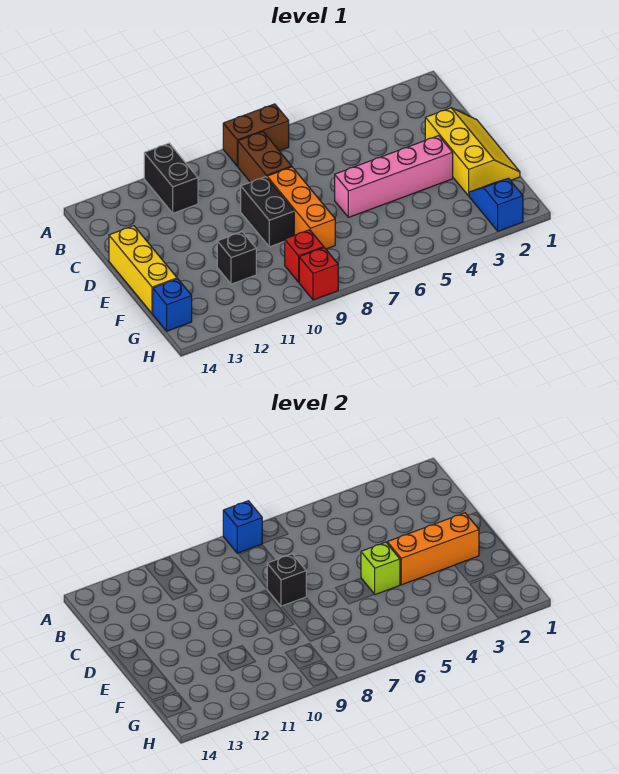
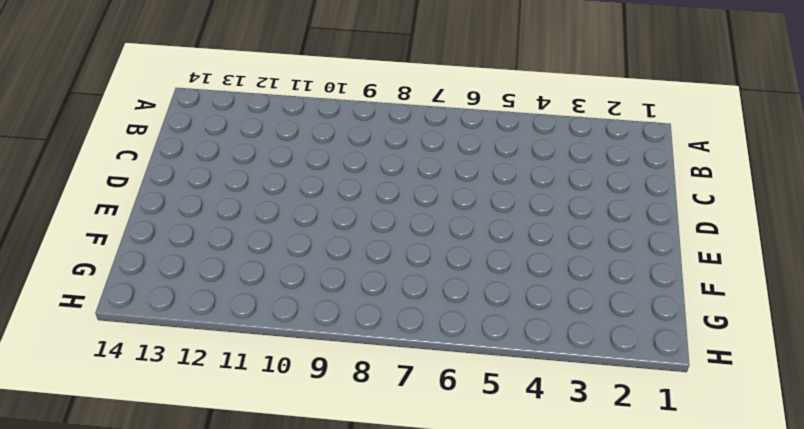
none -> brown 1x2 brick [223,104,289,166]
none -> black 1x2 brick [144,143,198,213]
none -> brown 1x2 brick [238,132,292,182]

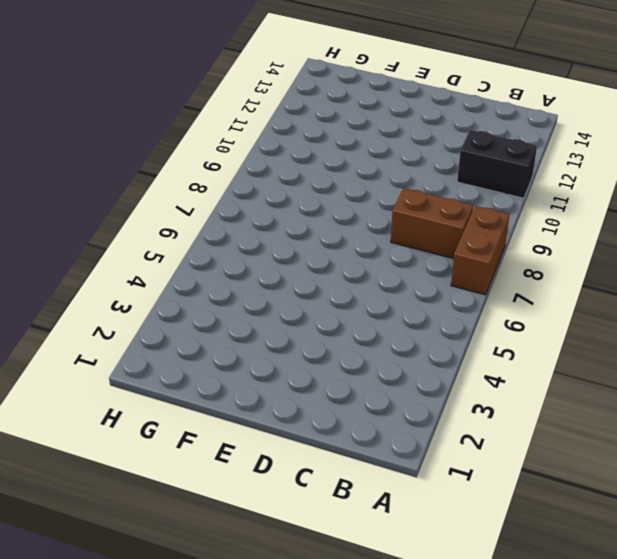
none -> yellow 2x3 slope [425,108,520,196]
none -> orange 1x3 brick [267,167,335,249]
none -> black 1x2 brick [241,177,294,247]

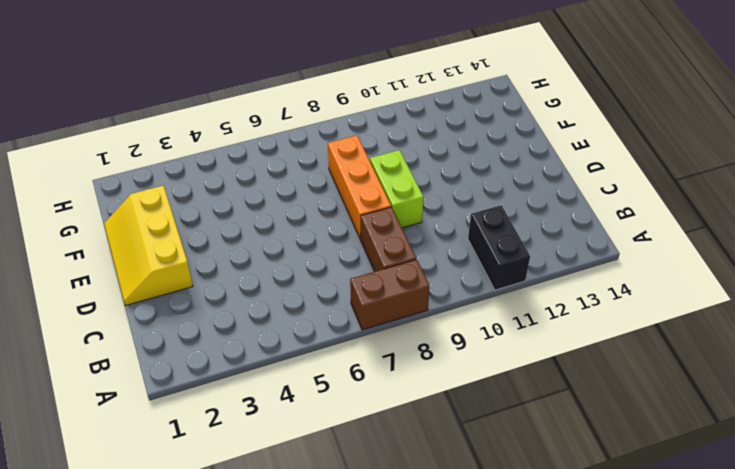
lime 1x2 brick [370,150,424,228] -> black 1x2 brick [241,177,294,247]
none -> yellow 1x3 brick [109,226,177,314]
none -> pink 1x4 brick [335,136,453,217]
none -> black 1x1 brick [217,232,256,284]

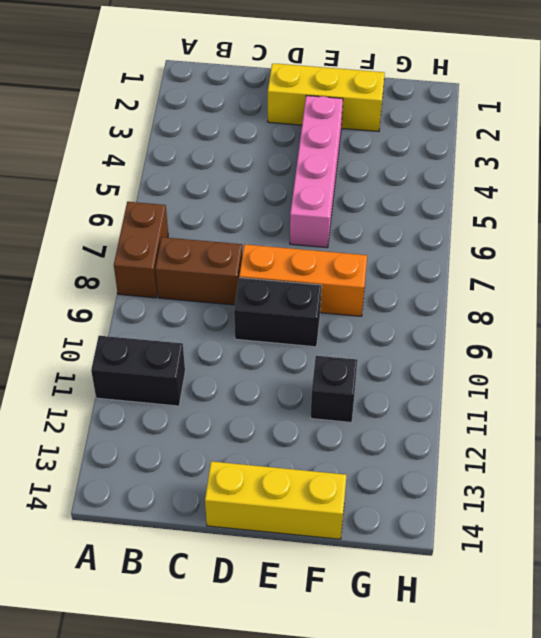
none -> blue 1x2 slope [469,178,523,231]
none -> red 1x1 brick [285,230,324,282]
none -> blue 1x1 brick [153,279,192,331]

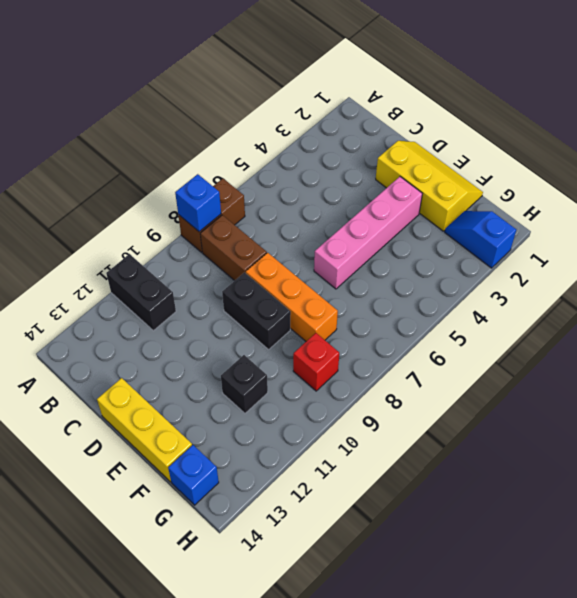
none -> red 1x1 brick [299,248,338,300]
none -> black 1x1 brick [267,554,306,606]
none -> orange 1x3 brick [387,513,479,585]

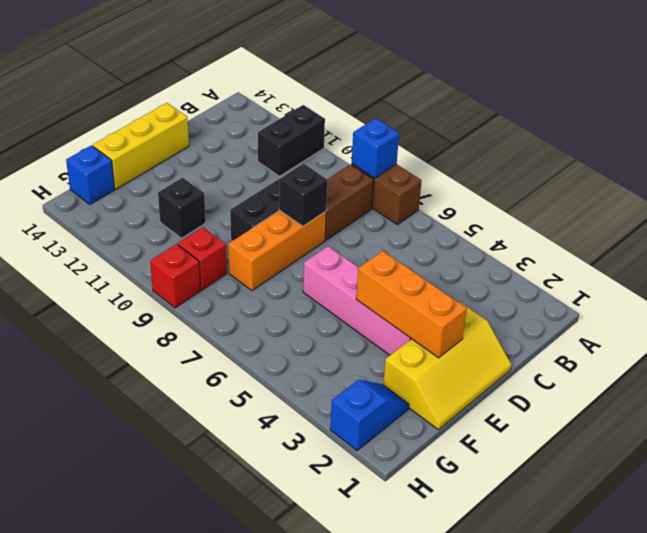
none -> lime 1x1 brick [361,542,400,595]

